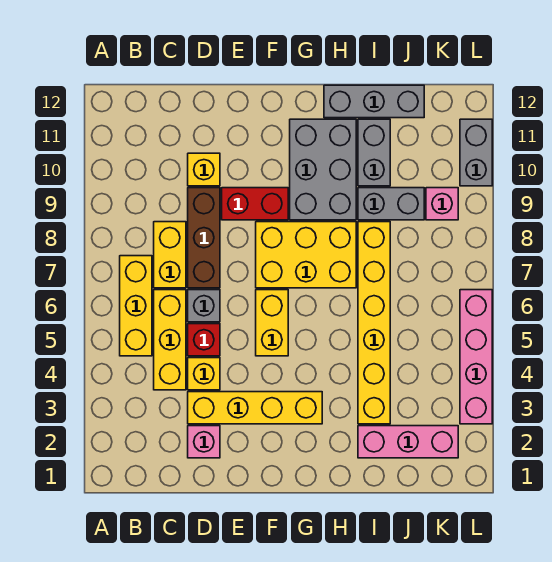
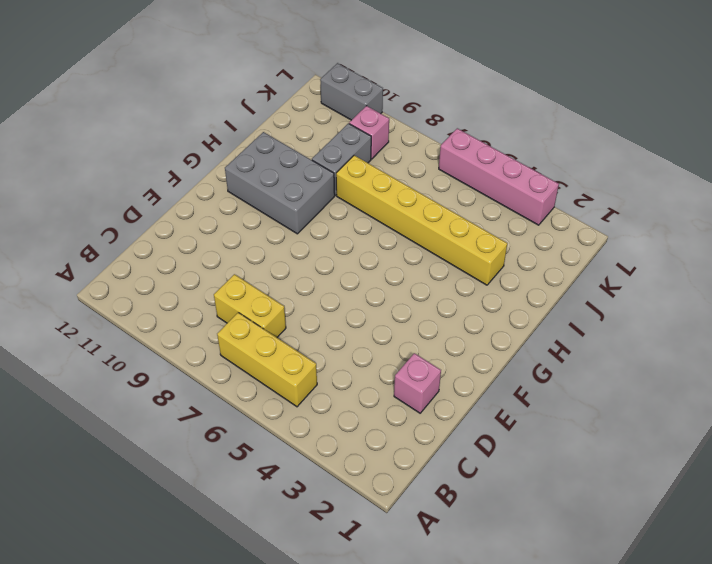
none -> yellow 1x3 brick [154,290,186,390]
none -> yellow 1x4 brick [188,392,322,424]
none -> yellow 1x1 brick [188,358,220,390]

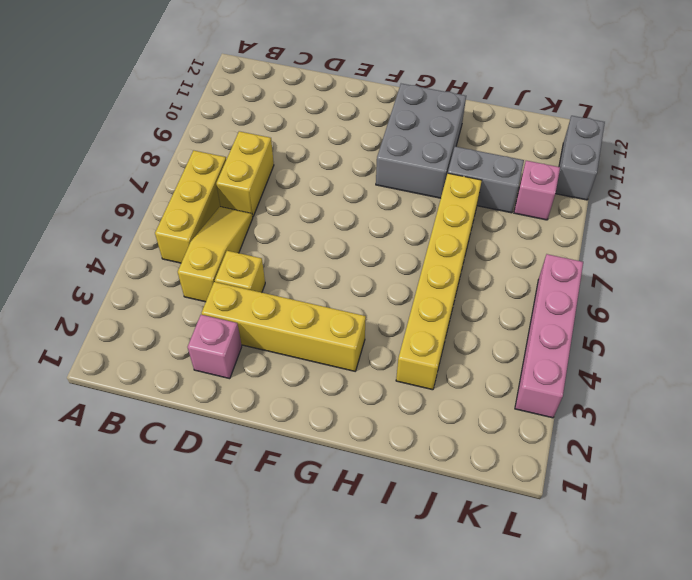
yellow 1x3 slope [178,207,253,302] -> yellow 1x3 brick [154,290,186,390]
none -> red 1x1 brick [188,324,220,356]
none -> grey 1x1 brick [188,290,220,322]
none -> brown 1x3 brick [188,188,220,288]

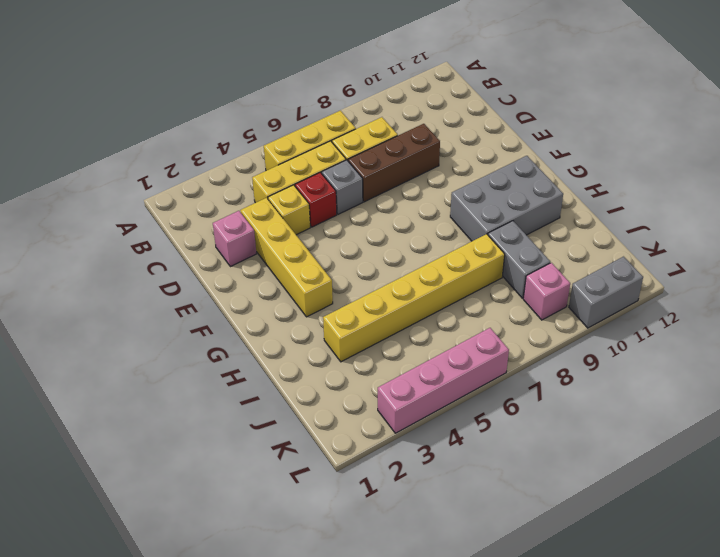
none -> yellow 1x1 brick [188,153,220,186]
none -> red 1x2 brick [222,188,288,220]
none -> yellow 1x2 brick [256,290,288,356]

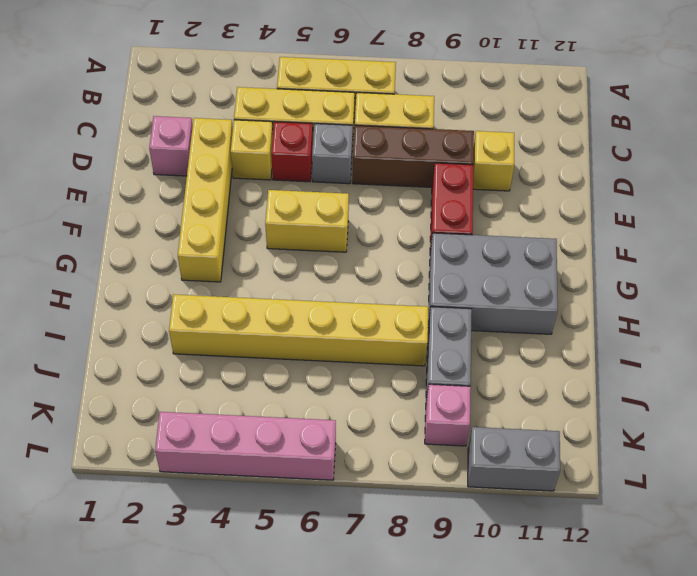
none -> yellow 2x3 brick [256,222,356,288]
none -> grey 1x3 brick [324,85,424,118]
none -> pink 1x3 brick [358,426,458,458]

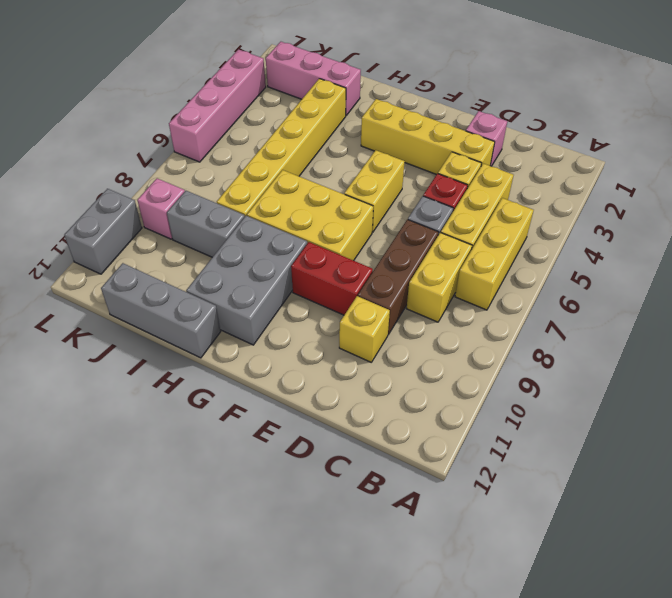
none -> grey 1x2 brick [358,119,390,186]

